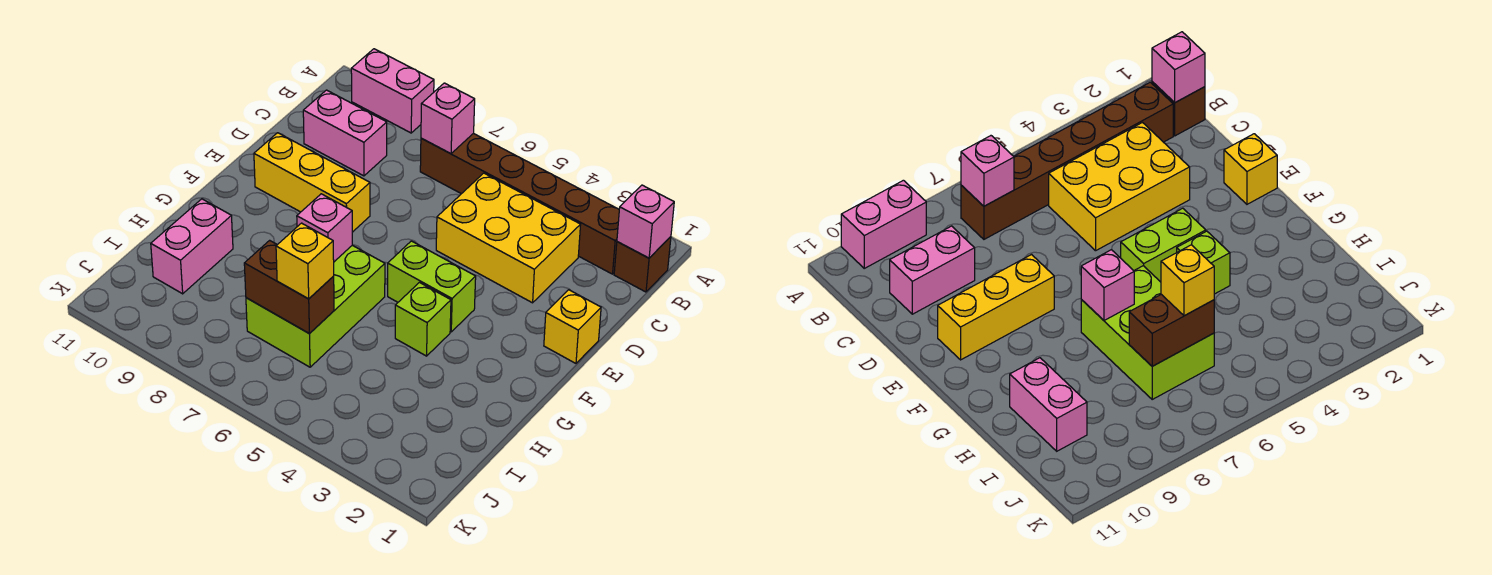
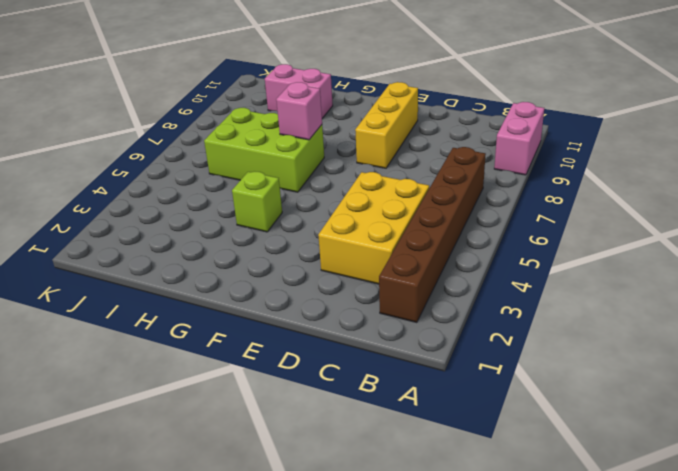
none -> brown 1x1 brick [614,237,671,292]
none -> pink 1x2 brick [303,90,387,176]
none -> yellow 1x1 brick [544,290,601,363]

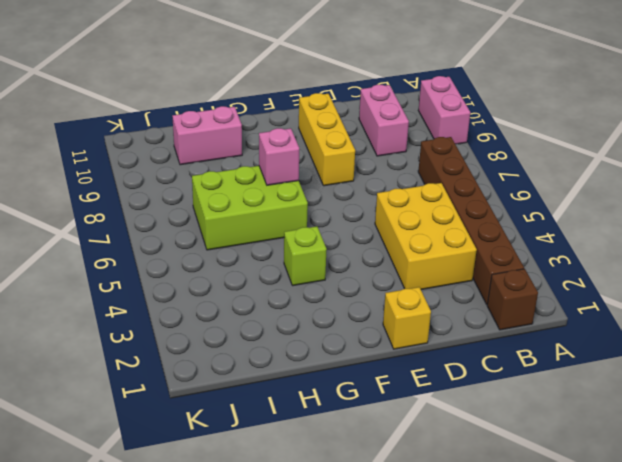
none -> lime 1x2 brick [388,241,476,332]
none -> pink 1x1 brick [617,185,674,258]
none -> pink 1x1 brick [421,83,475,154]

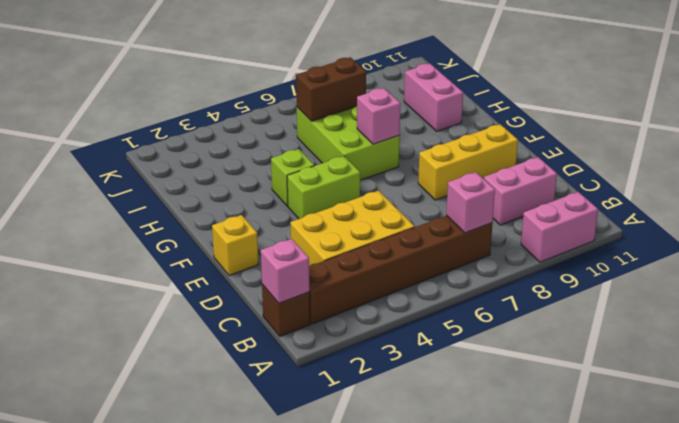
none -> yellow 1x1 brick [276,223,334,299]

